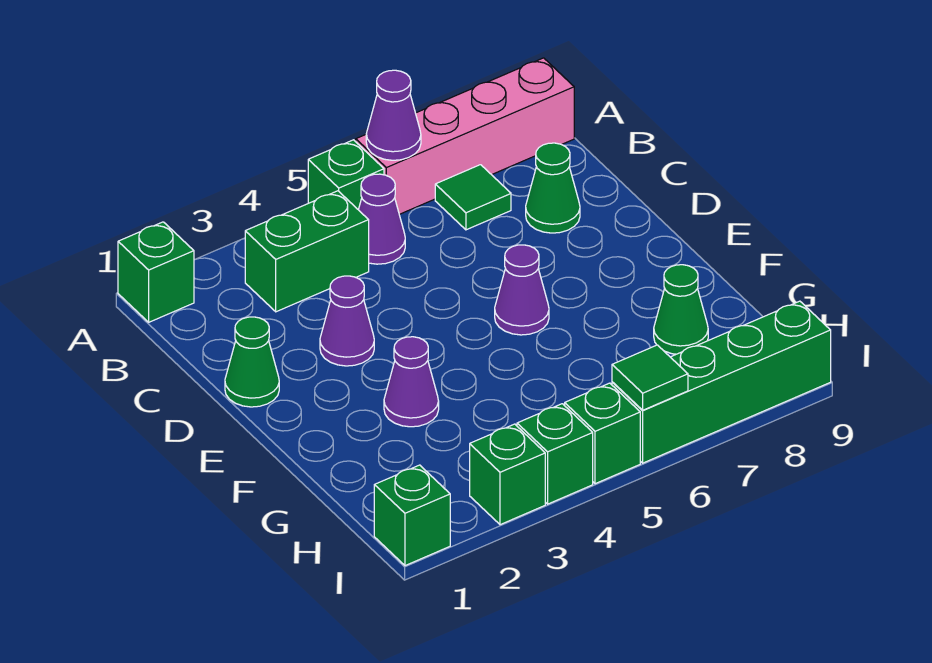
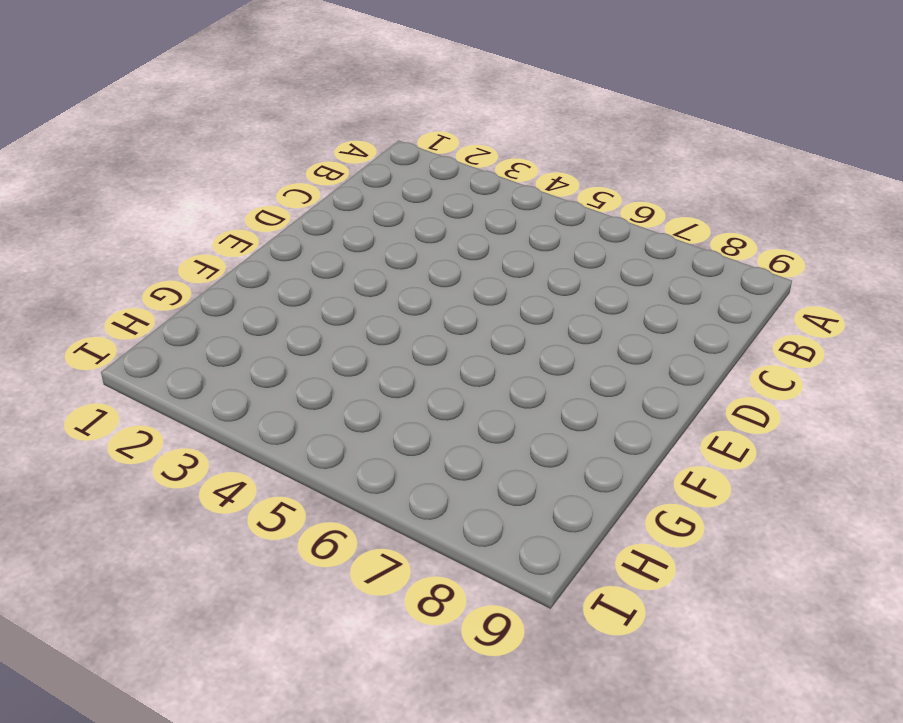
none -> green 1x1 brick [118,222,194,322]
none -> green 1x1 brick [308,140,384,210]
none -> pink 1x4 brick [356,58,574,214]

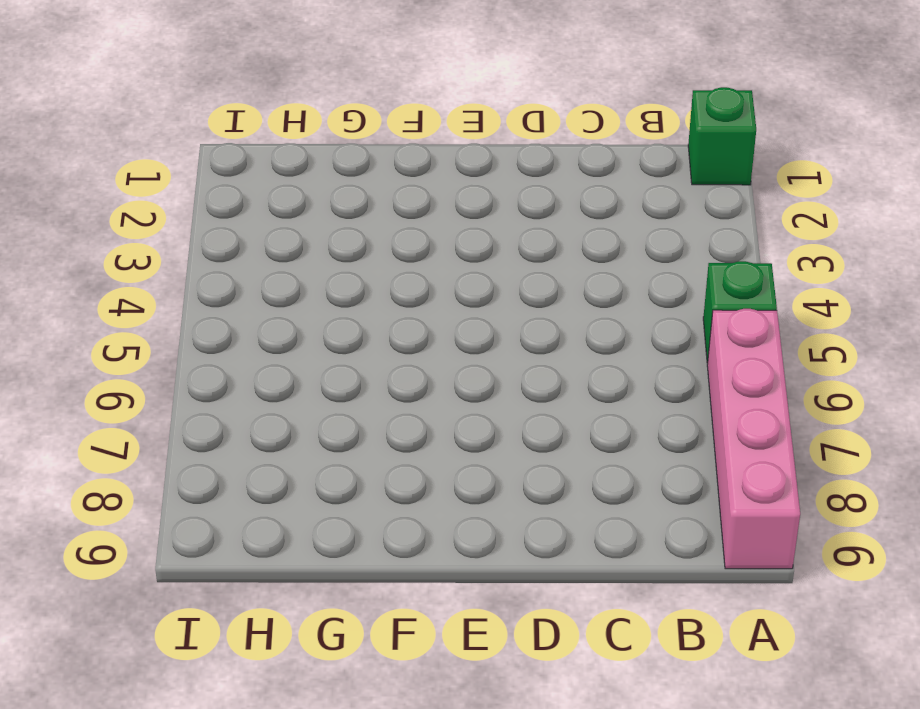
none -> green 1x2 brick [245,191,369,312]
none -> purple 1x1 cone [359,174,405,264]
none -> green 1x1 tile [435,165,511,230]

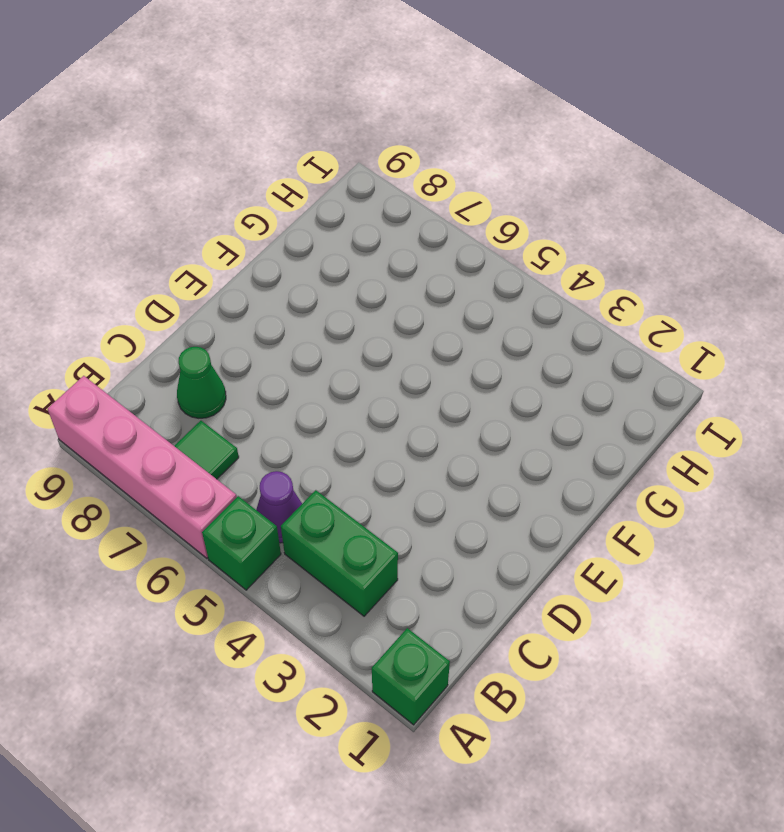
none -> green 1x1 cone [225,317,279,407]
none -> purple 1x1 cone [320,276,374,366]
none -> purple 1x1 cone [495,245,549,335]

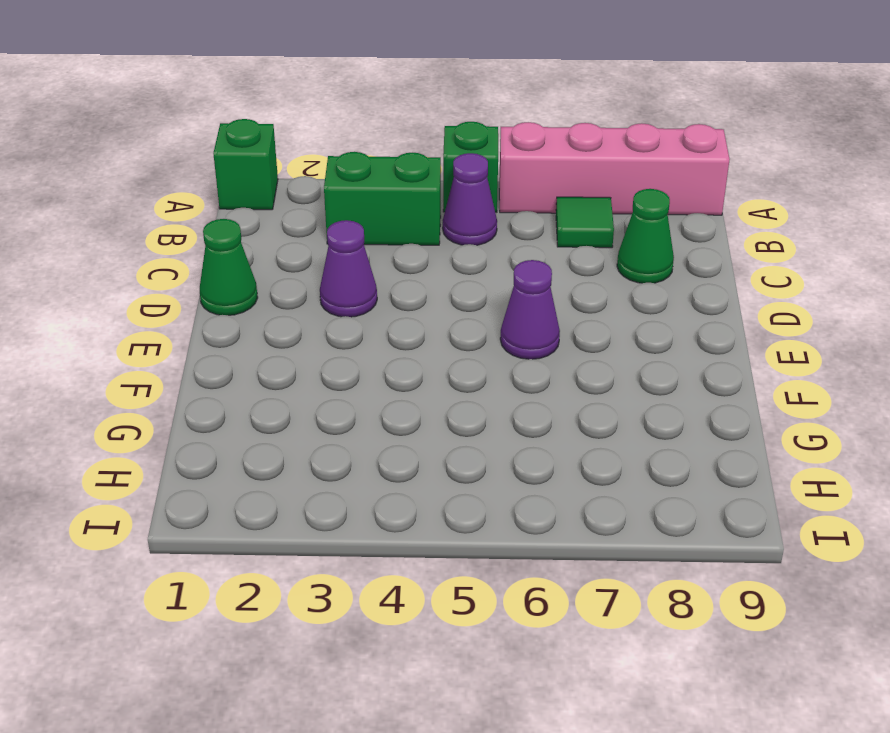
none -> purple 1x1 cone [384,337,439,427]
none -> green 1x1 cone [654,265,708,354]
none -> green 1x1 brick [374,465,450,566]

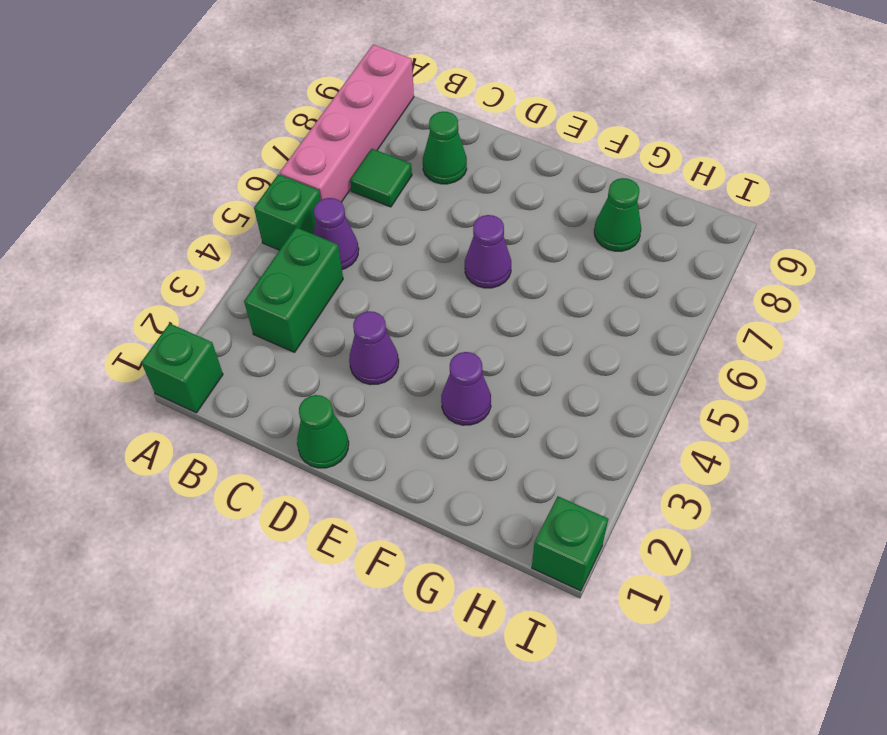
none -> green 1x1 brick [470,424,545,525]
none -> green 1x1 brick [517,404,593,504]
none -> green 1x1 brick [565,383,640,484]

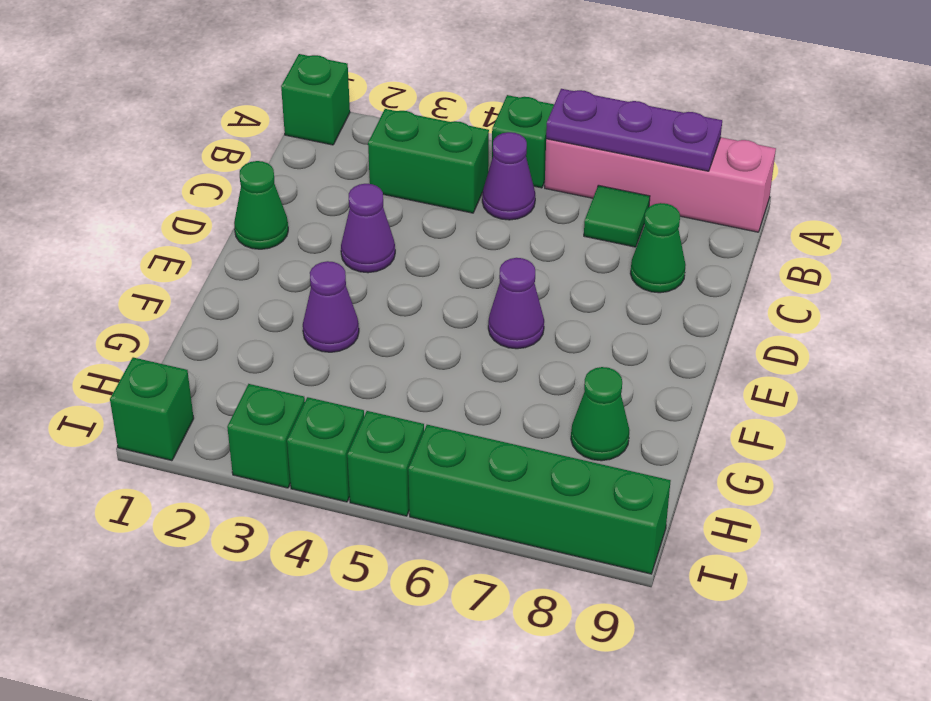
purple 1x3 plate [546,89,722,171] -> purple 1x1 cone [366,70,421,160]
none -> green 1x1 tile [612,345,688,410]

